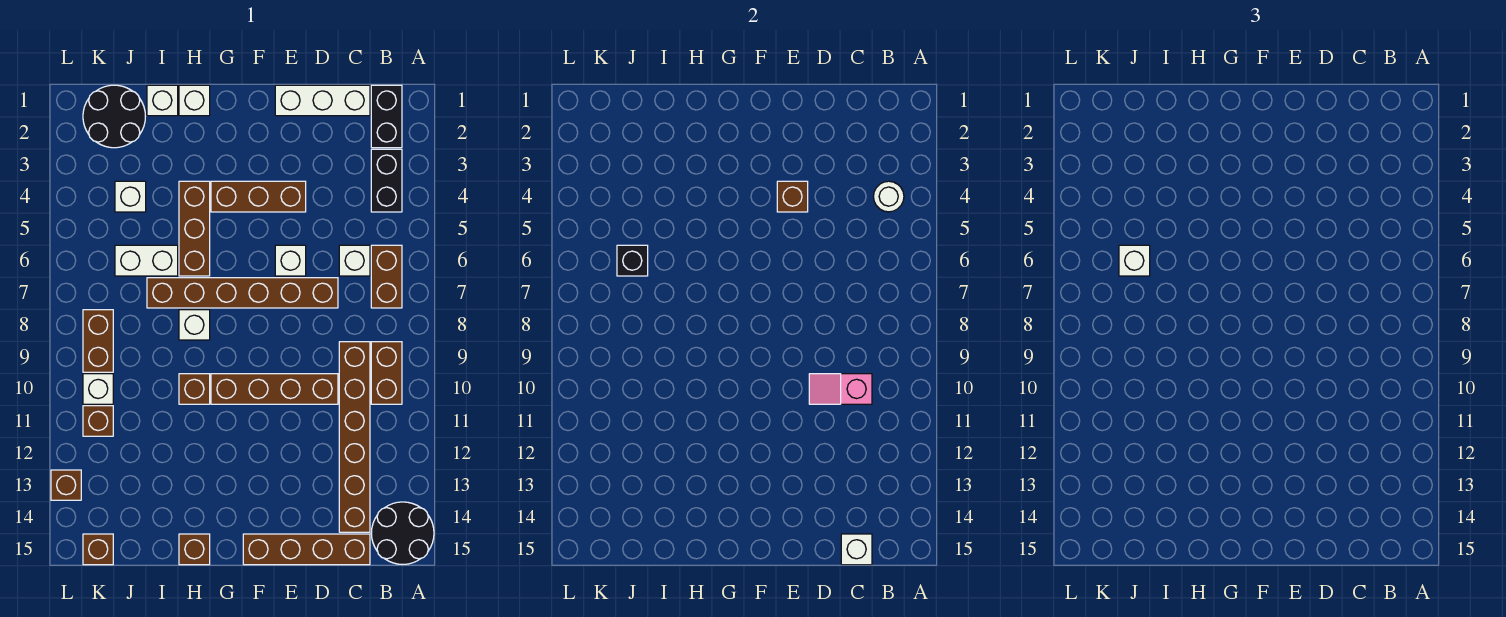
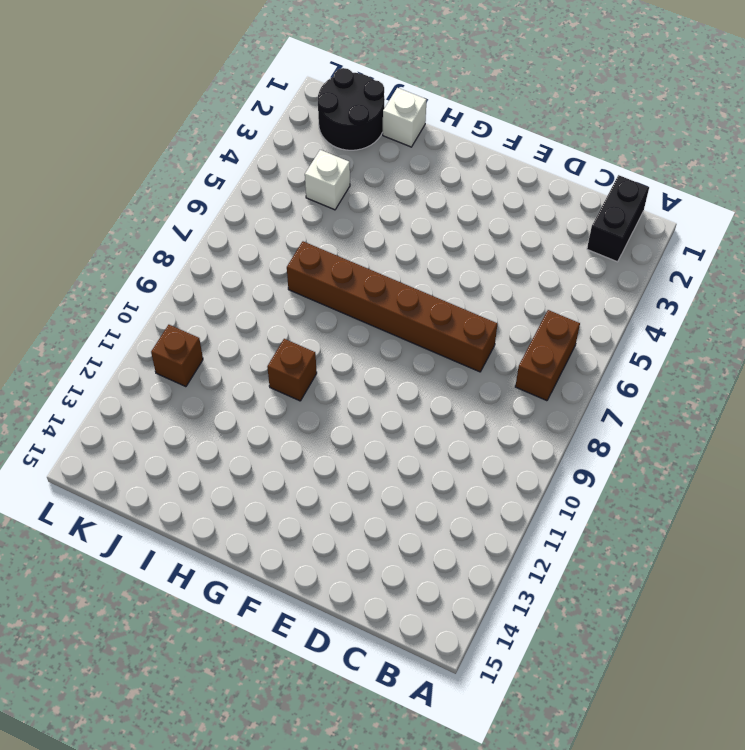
none -> black 2x2 round brick [371,502,434,564]
none -> black 1x2 brick [371,149,402,212]
none -> brown 1x2 brick [371,342,402,404]
none -> white 1x3 brick [275,85,370,116]

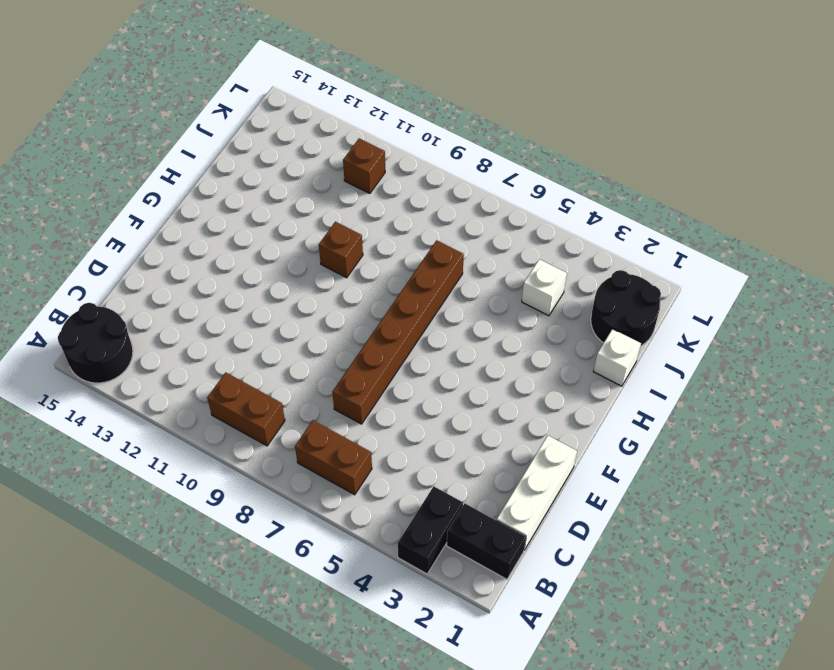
black 1x2 brick [398,486,463,574] -> black 1x2 brick turned to [371,149,402,212]
none -> white 1x1 brick [339,245,370,276]
none -> brown 1x6 brick [339,342,370,532]
none -> brown 1x4 brick [243,534,370,565]
none -> brown 1x4 brick [211,374,338,404]

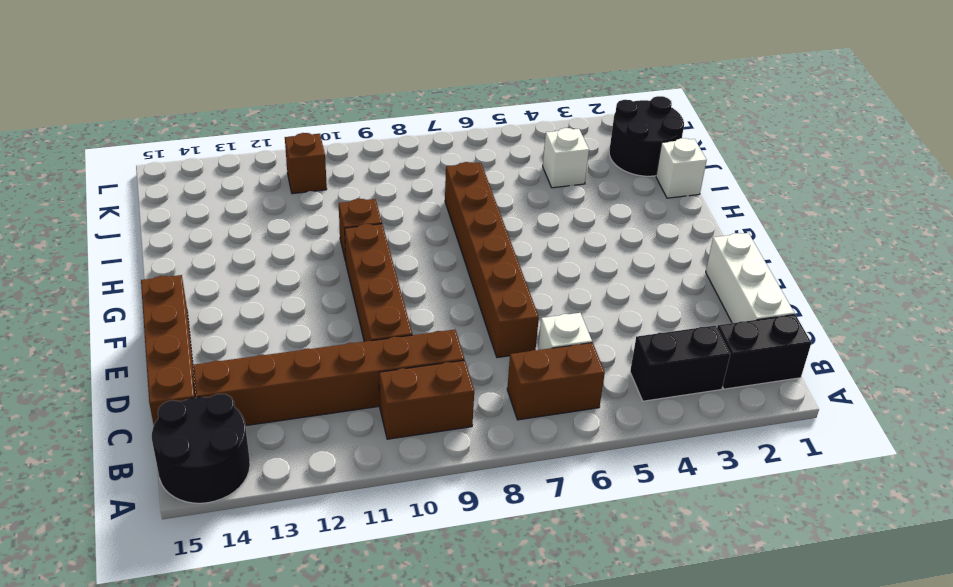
none -> brown 1x3 brick [211,181,306,212]
none -> white 1x1 brick [275,245,306,276]
none -> white 1x1 brick [179,85,210,116]
none -> brown 1x3 brick [179,181,210,276]

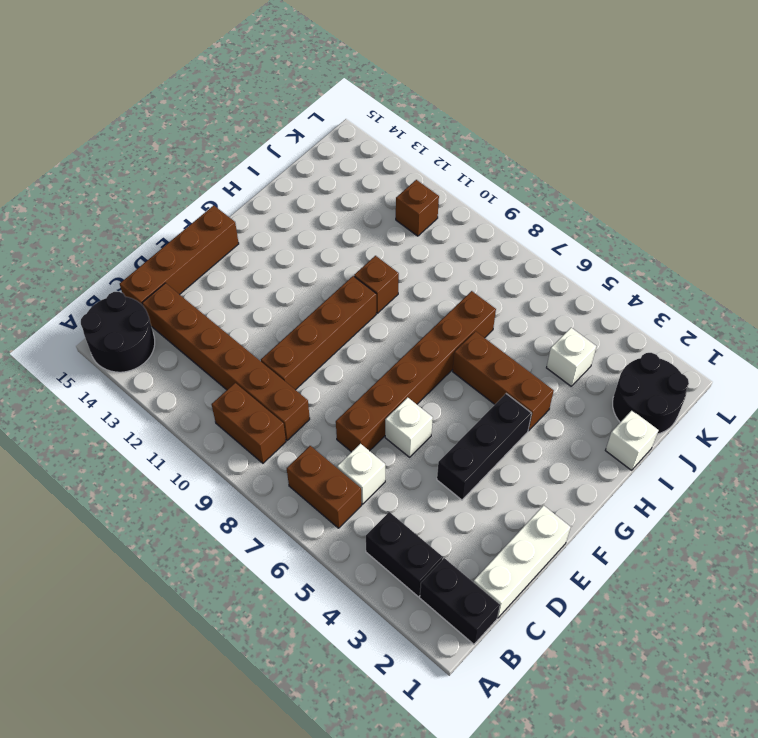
black 1x3 brick [437,394,532,500] -> brown 1x3 brick [211,181,306,212]
none -> white 1x1 brick [179,85,210,116]
none -> white 1x1 brick [179,310,210,340]
none -> brown 1x1 brick [179,534,210,565]
none -> white 1x2 brick [115,245,178,276]

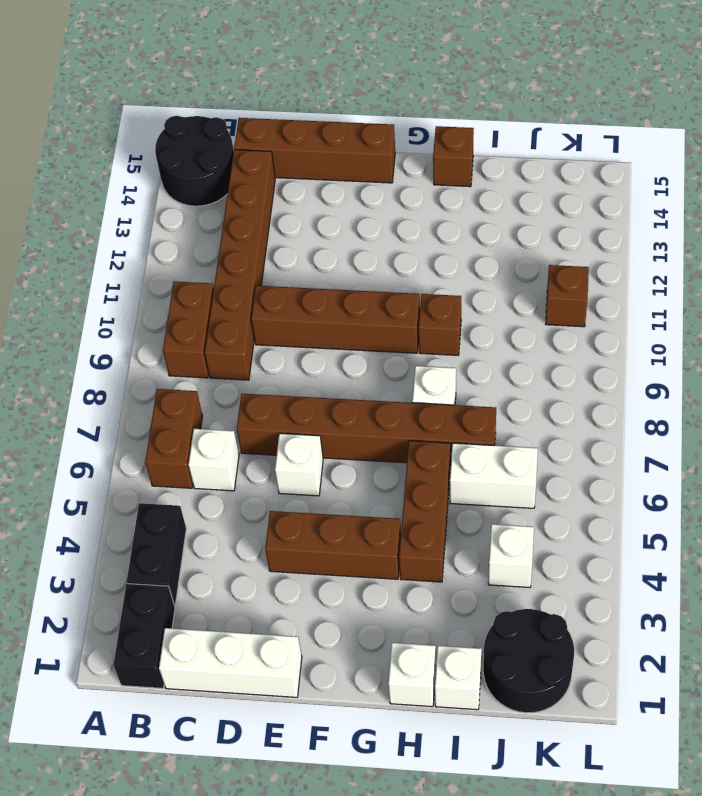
none -> brown 1x2 brick [83,310,113,372]
none -> white 1x1 brick [83,374,113,404]
none -> brown 1x1 brick [83,534,113,565]
none -> brown 1x1 brick [51,470,81,500]

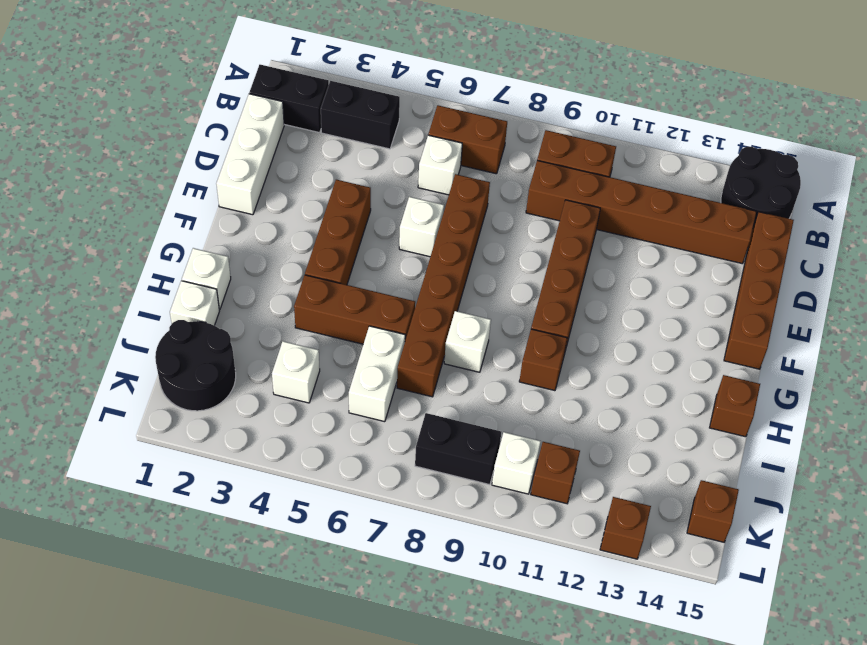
black 1x2 brick [415,413,501,485] -> brown 1x2 brick [83,310,113,372]
none -> white 1x1 round brick [873,181,904,212]
none -> pink 1x2 slope [809,374,872,404]
none -> white 1x1 brick [841,534,872,565]
none -> brown 1x1 brick [777,181,808,212]

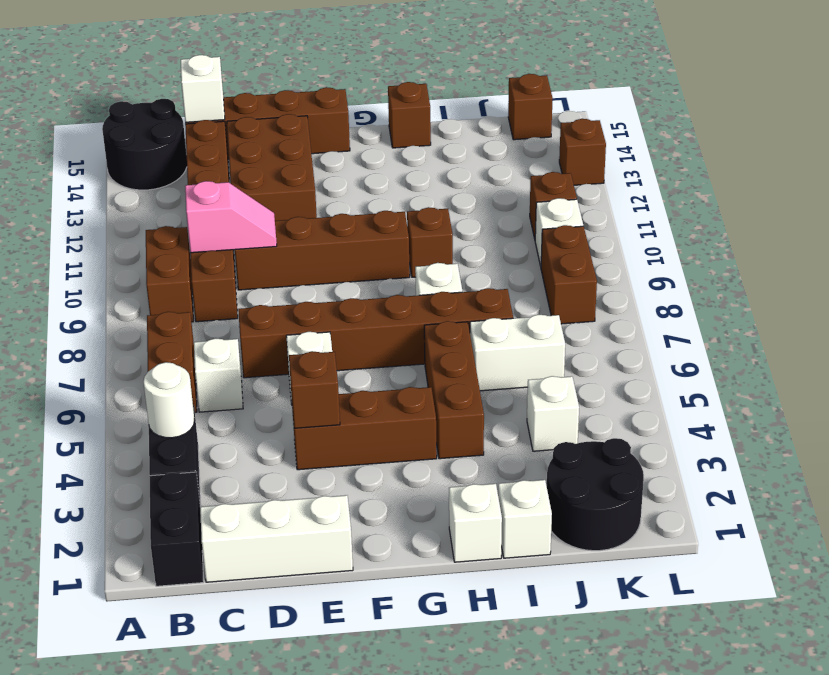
brown 2x3 brick [227,114,317,221] -> none
none -> black 1x1 brick [617,245,648,276]
none -> white 1x1 brick [1119,245,1150,276]

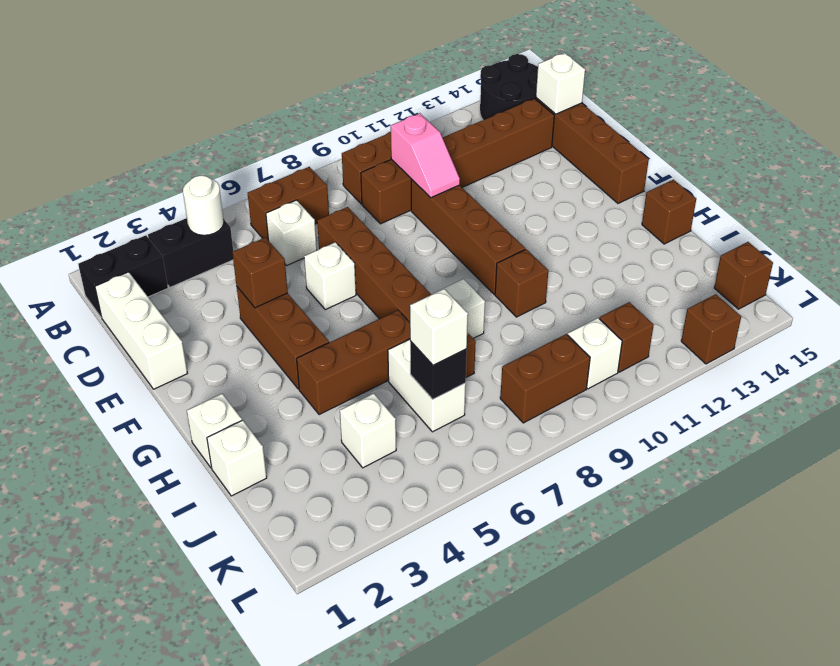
none -> black 2x2 round brick [83,85,145,148]

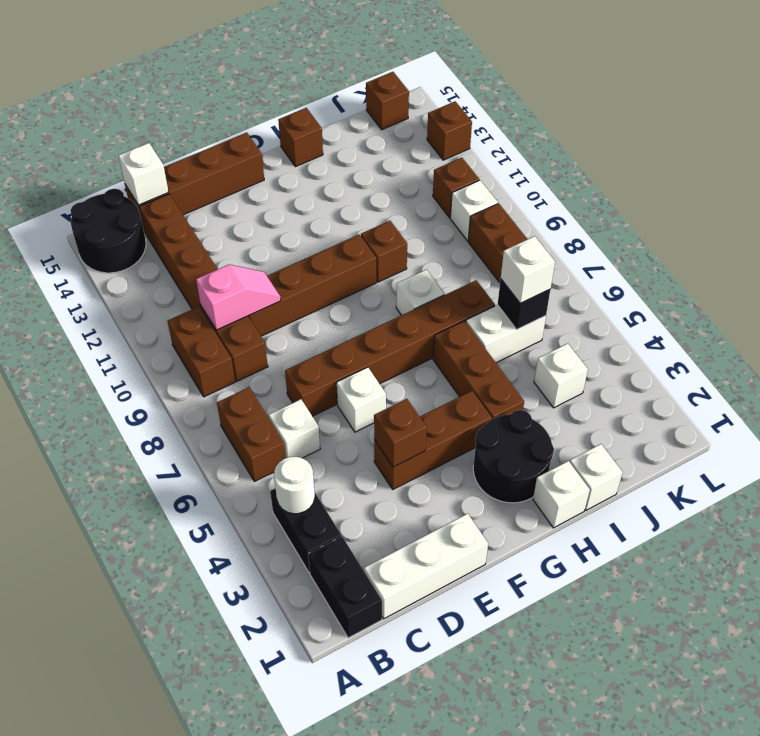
black 2x2 round brick [473,410,554,503] -> black 2x2 round brick moved to [83,85,145,148]

